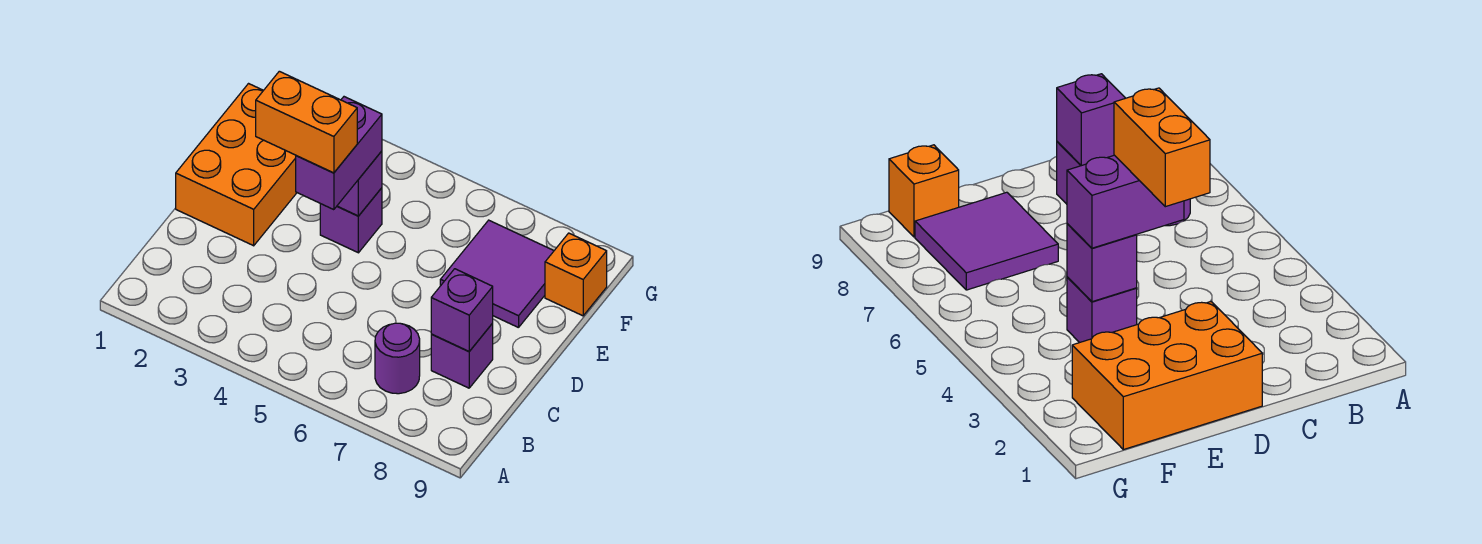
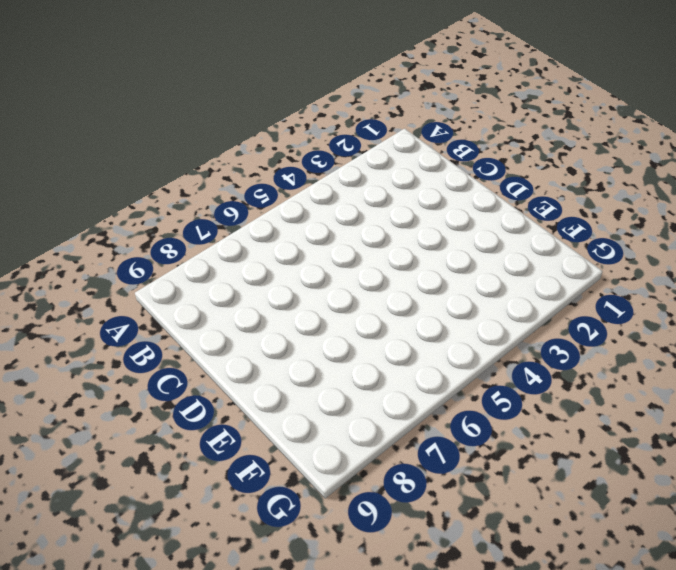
none -> purple 1x1 round brick [375,323,420,394]
none -> purple 1x1 brick [431,324,493,388]

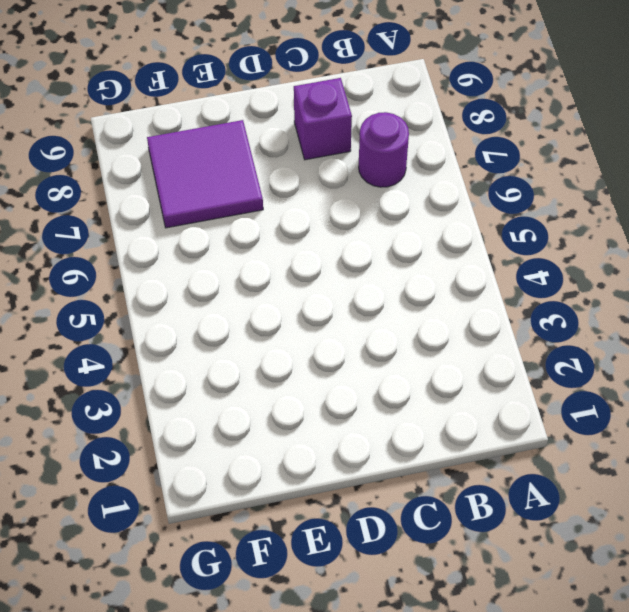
none -> orange 2x3 brick [176,84,297,246]
none -> purple 1x1 brick [320,188,382,253]

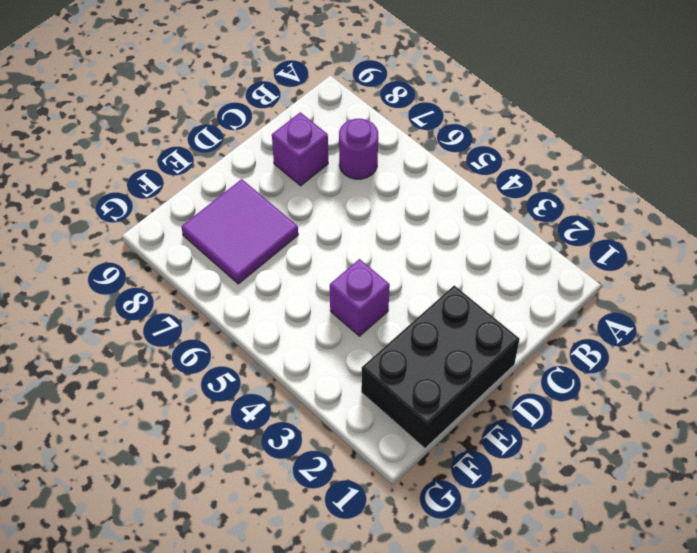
black 2x3 brick [361,285,520,448] -> orange 2x3 brick [176,84,297,246]
none -> orange 1x1 brick [545,233,607,316]
none -> purple 1x1 brick [431,269,493,351]

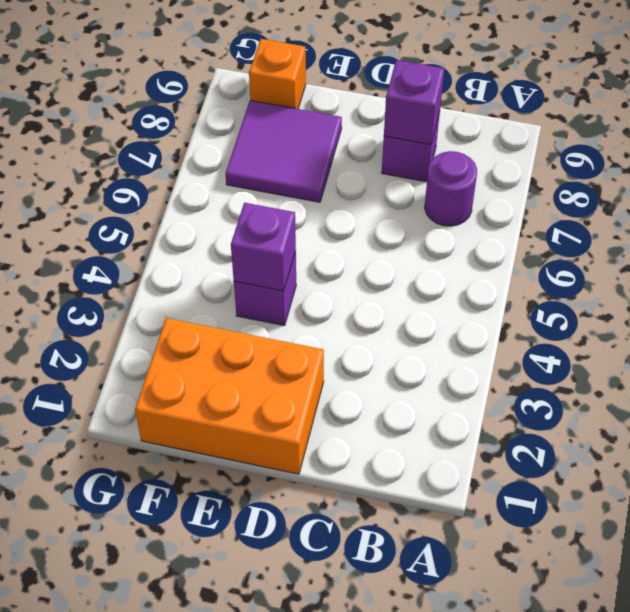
none -> purple 1x2 brick [296,97,382,210]
none -> orange 1x2 brick [256,71,357,173]

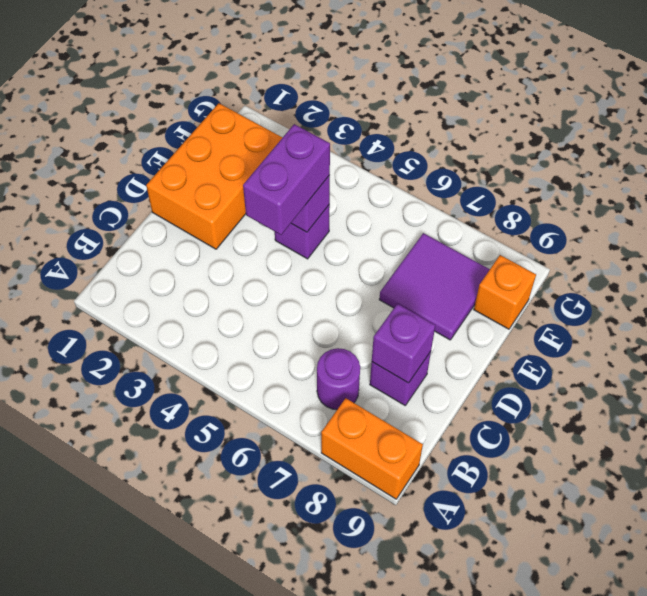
orange 1x2 brick [321,398,423,499] -> orange 1x2 brick moved to [256,71,357,173]

